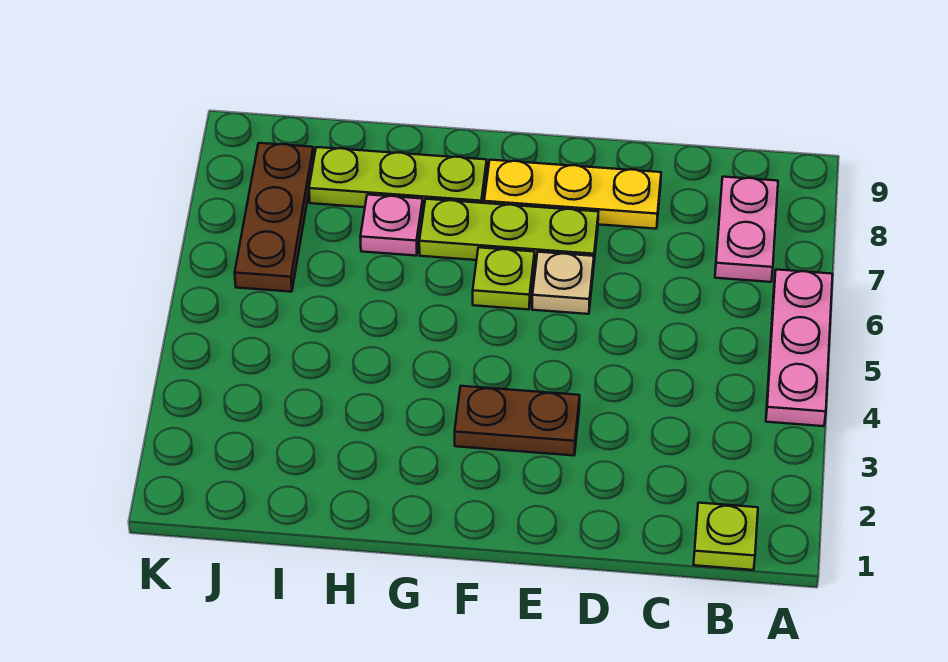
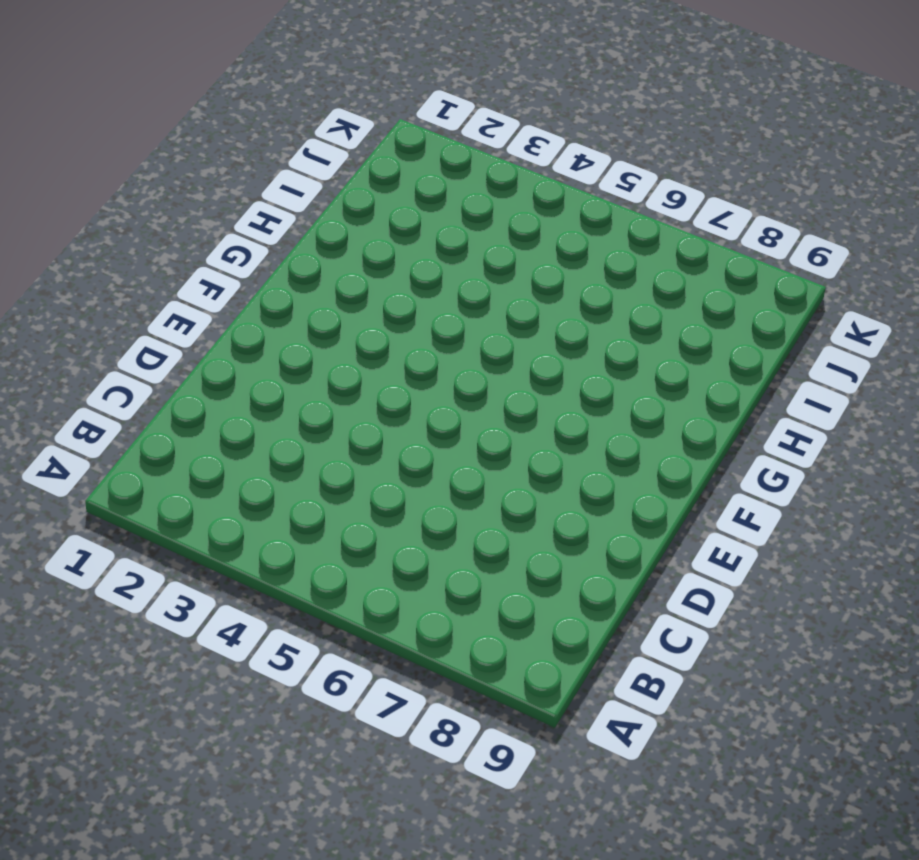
none -> pink 1x3 plate [766,269,833,426]
none -> lime 1x1 plate [694,503,758,570]

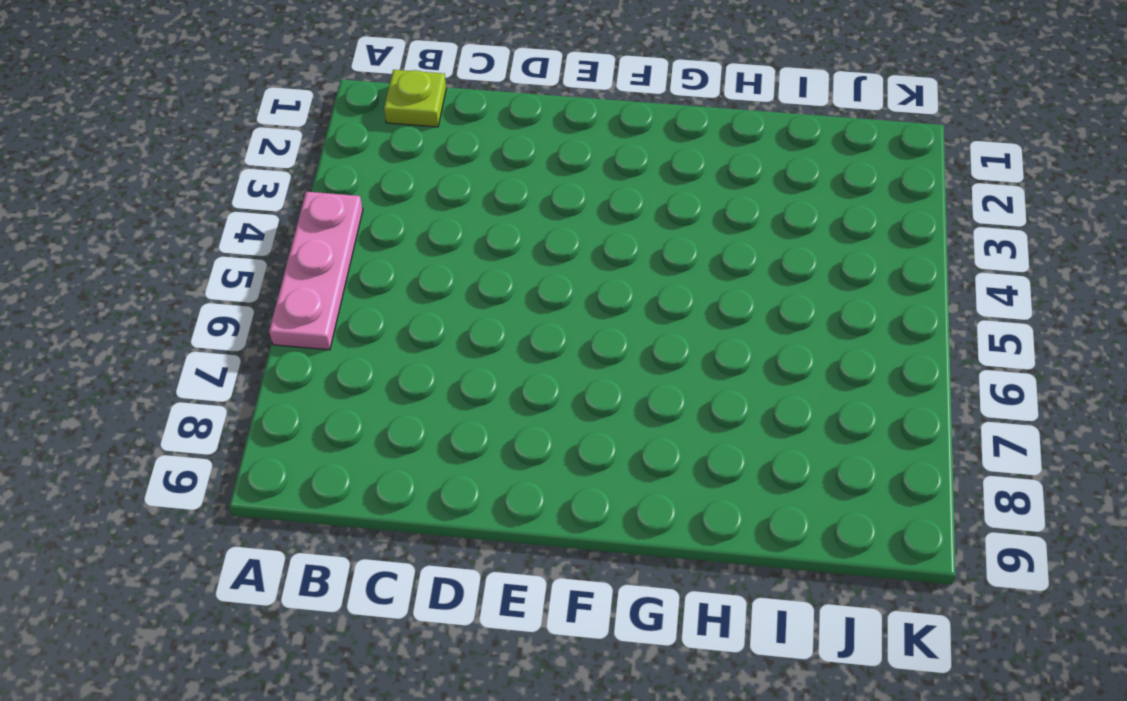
none -> pink 1x2 plate [715,177,778,282]
none -> yellow 1x3 plate [484,160,661,229]

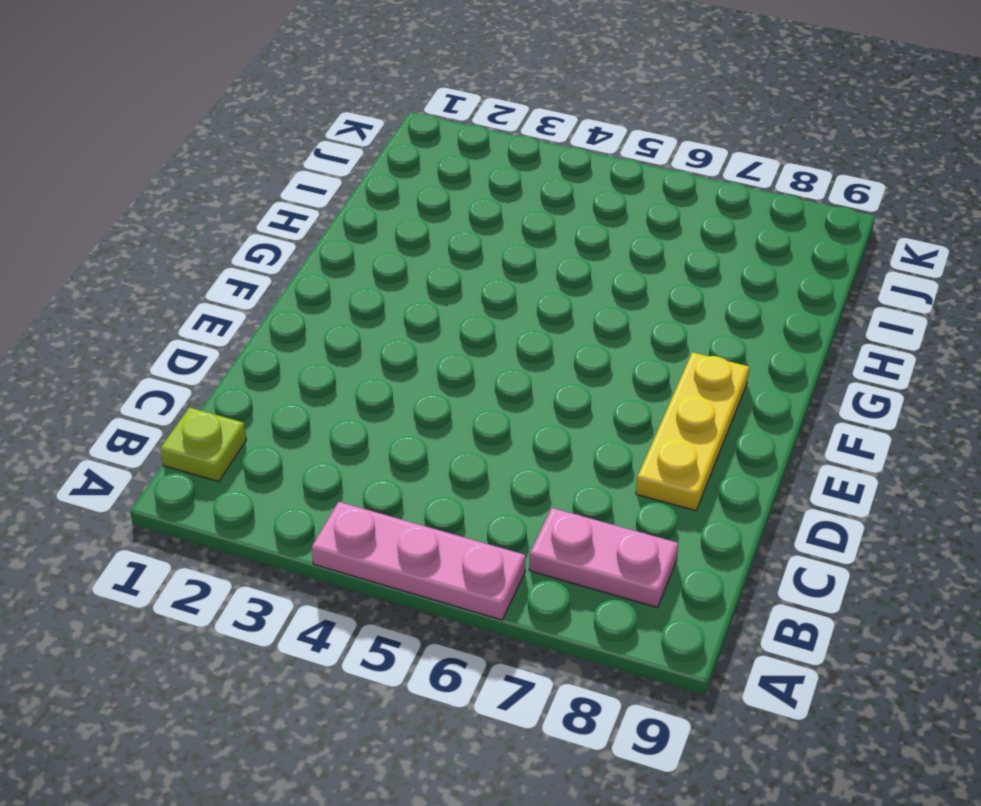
none -> brown 1x2 plate [455,386,580,456]
none -> tan 1x1 plate [532,252,594,314]

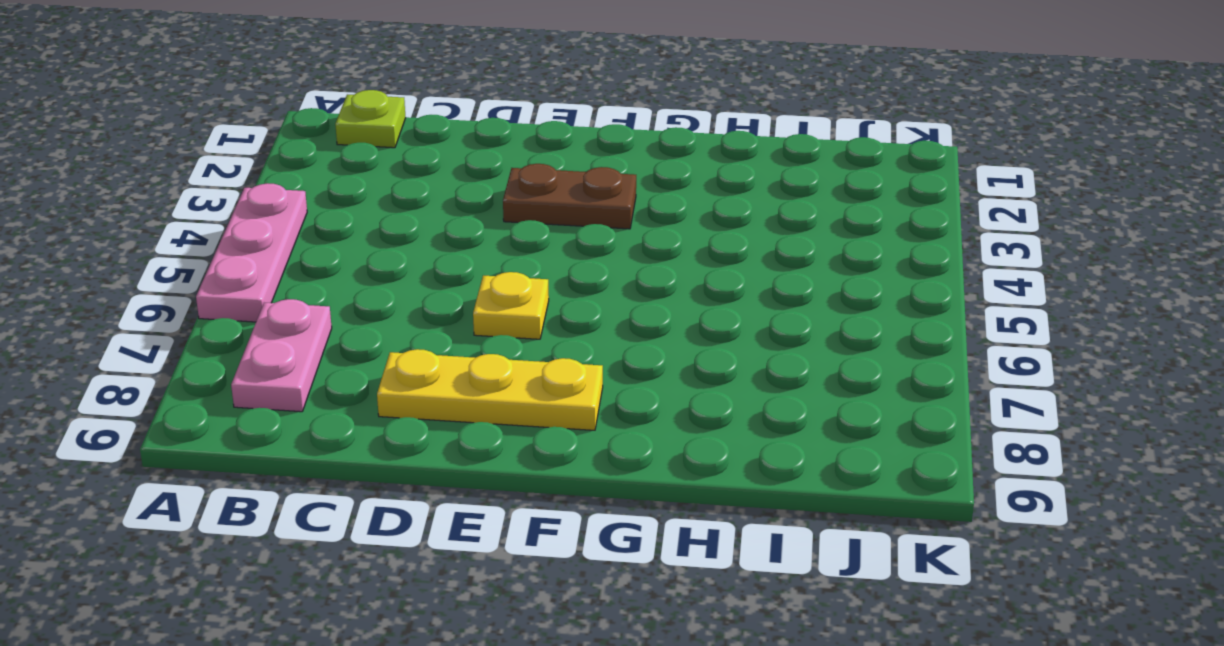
yellow 1x1 plate [473,272,549,339] -> tan 1x1 plate [532,252,594,314]
none -> lime 1x3 plate [419,199,598,265]
none -> lime 1x1 plate [473,247,535,310]

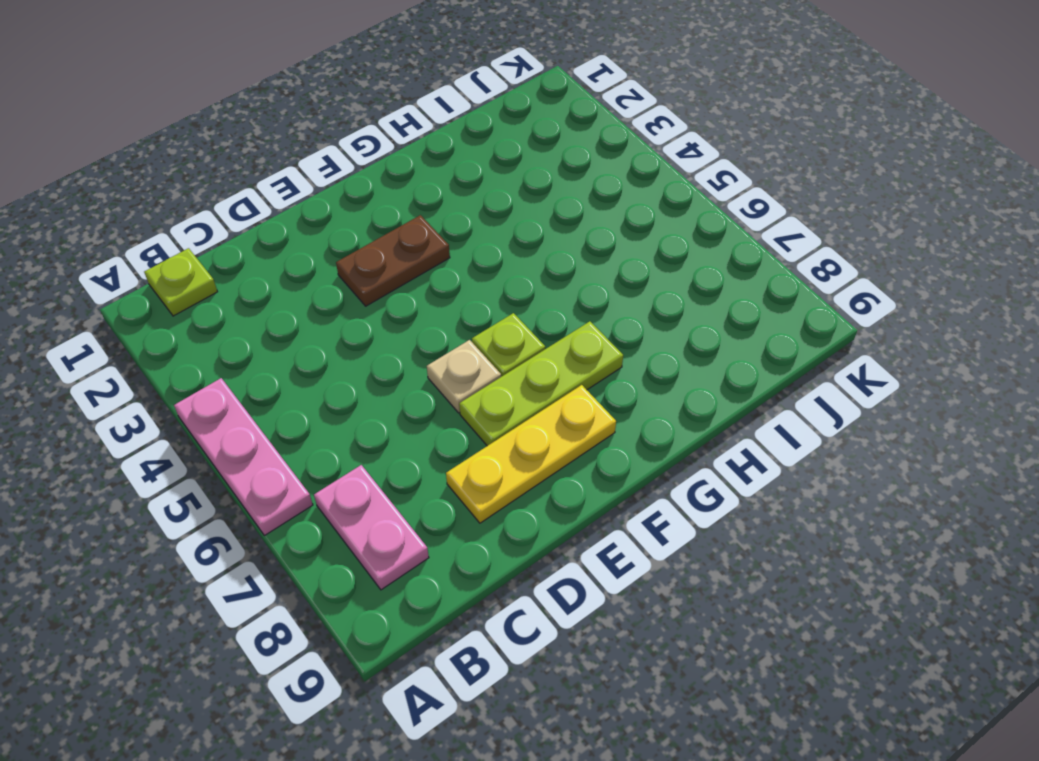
none -> lime 1x3 plate [309,147,487,212]
none -> pink 1x1 plate [360,195,423,256]

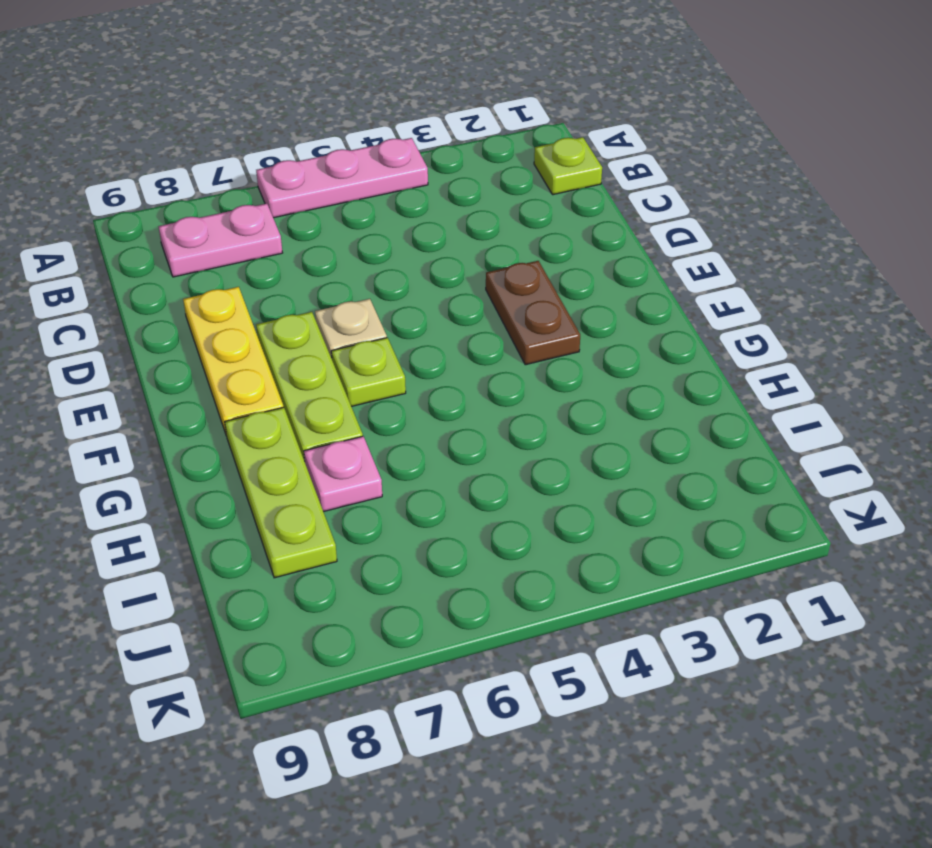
none -> brown 1x3 plate [235,143,314,292]

